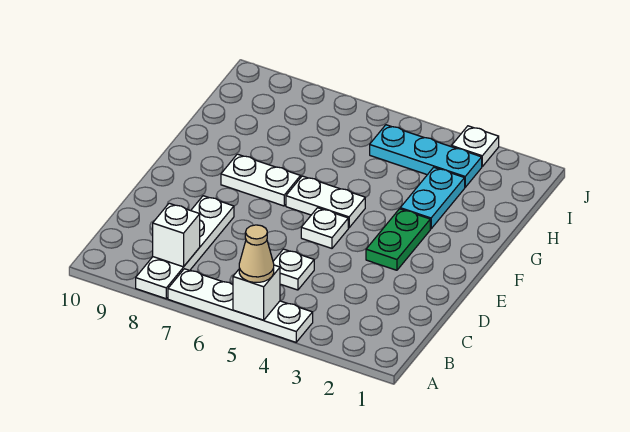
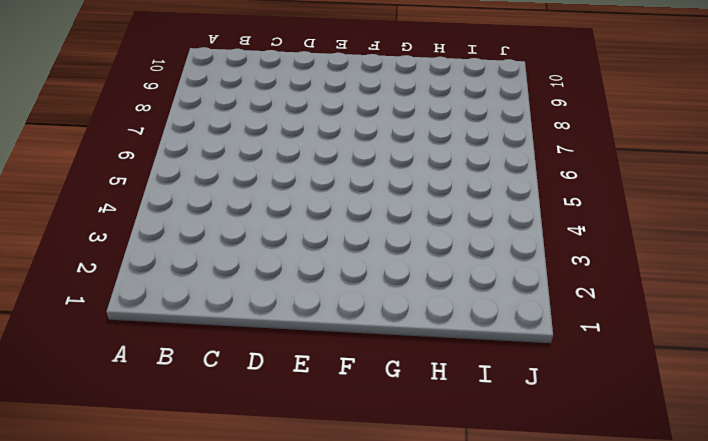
none -> white 1x4 plate [168,269,313,342]
none -> white 1x4 plate [136,196,234,299]
none -> white 1x1 plate [273,249,314,290]

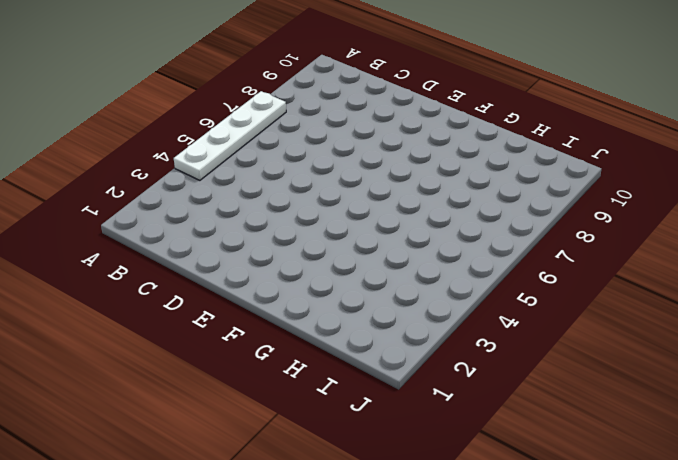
none -> white 1x4 plate [136,196,234,299]
none -> white 1x1 plate [273,249,314,290]
none -> green 1x2 plate [366,209,430,270]

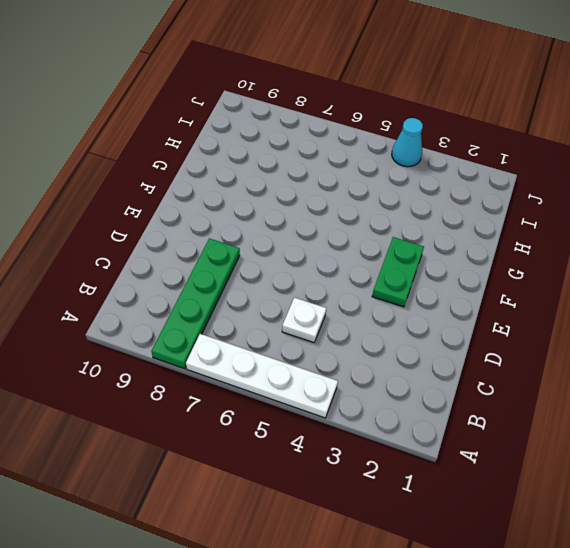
green 1x4 plate [151,238,240,369] -> white 1x4 plate [136,196,234,299]
cyan 1x1 cone [392,118,423,167] -> none
none -> white 1x1 plate [301,208,348,248]
none -> white 1x2 plate [286,176,365,228]
none -> white 1x2 plate [221,154,301,206]

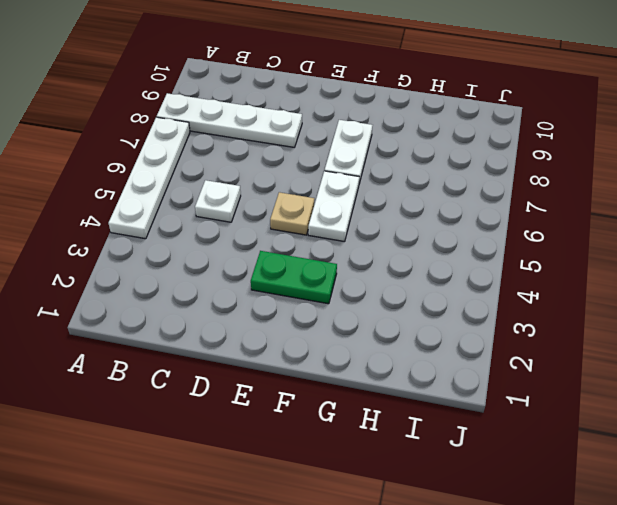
tan 1x1 plate [270,192,314,235] -> white 1x1 plate [301,208,348,248]
none -> cyan 1x2 plate [400,167,465,229]
none -> cyan 1x3 plate [370,125,482,187]
none -> white 1x1 plate [452,126,499,166]

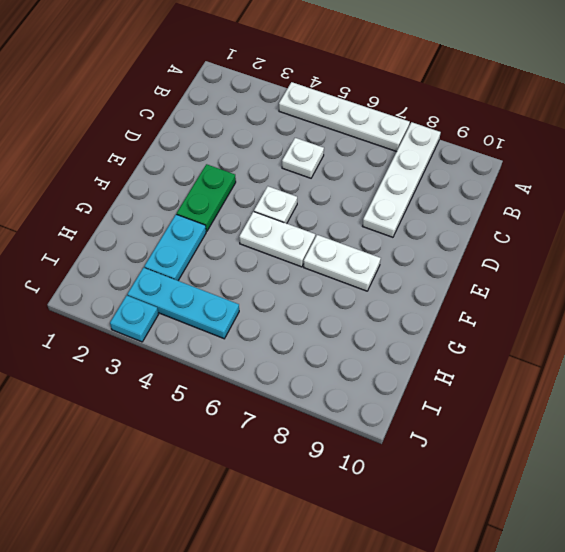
cyan 1x1 plate [110,296,158,342] -> white 1x1 plate [452,126,499,166]
none -> white 1x1 brick [233,265,280,320]
none -> white 1x1 brick [153,203,200,267]
none -> tan 1x1 cone [239,225,274,282]

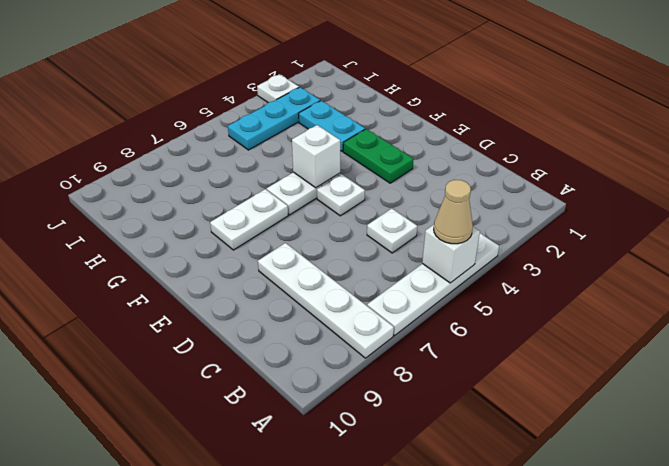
white 1x1 brick [292,125,340,188] -> white 1x1 brick moved to [153,203,200,267]

